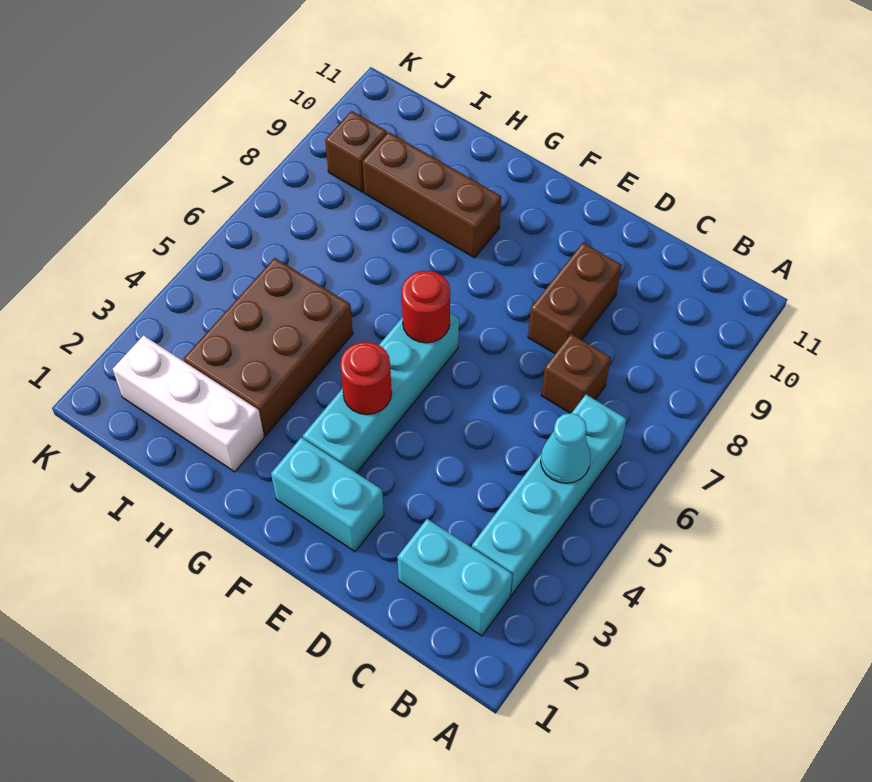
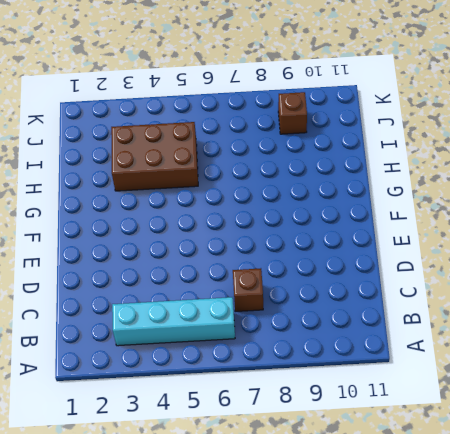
none -> cyan 1x2 brick [397,519,512,636]
none -> brown 1x2 brick [528,243,622,353]
none -> cyan 1x2 brick [271,437,384,552]

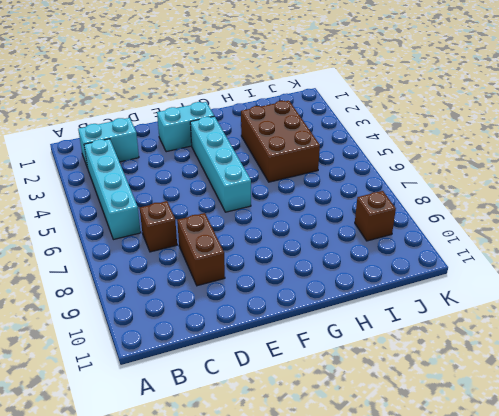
none -> brown 1x3 brick [362,132,501,258]
none -> white 1x3 brick [113,335,264,472]
none -> cyan 1x1 cone [541,413,591,483]

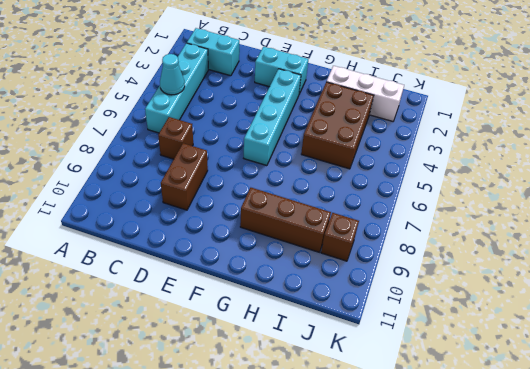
none -> red 1x1 round brick [340,342,392,415]
none -> red 1x1 round brick [402,271,450,343]

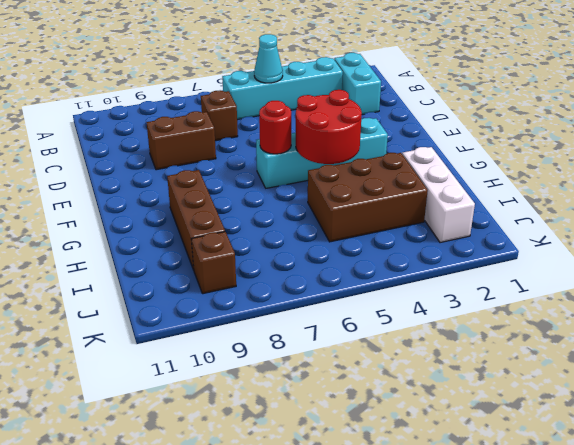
red 2x2 round brick [296,90,362,164] -> red 1x1 round brick [340,342,392,415]
none -> cyan 1x2 brick [271,437,384,552]

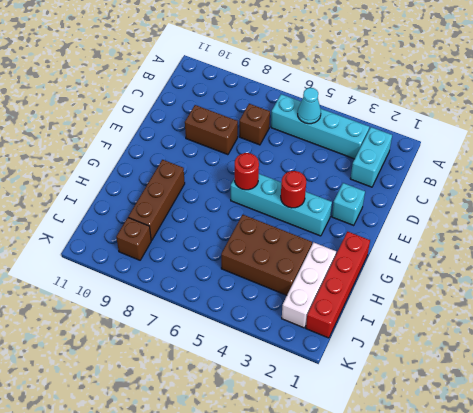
cyan 1x1 brick [332,183,365,226] -> cyan 1x2 brick [271,437,384,552]
red 1x4 brick [306,232,370,338] -> none

